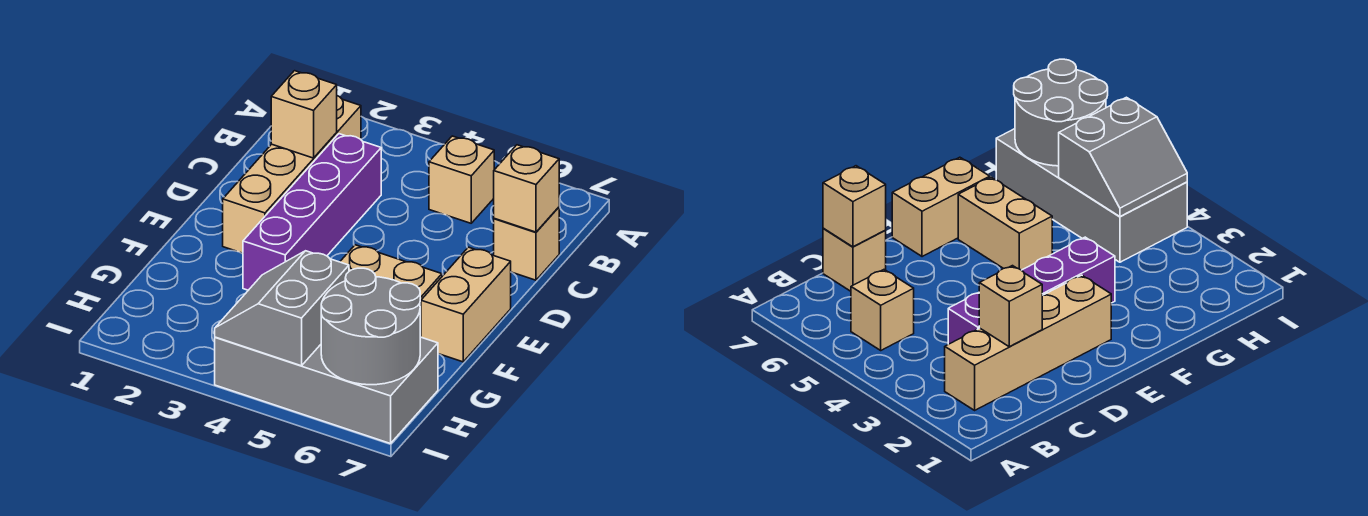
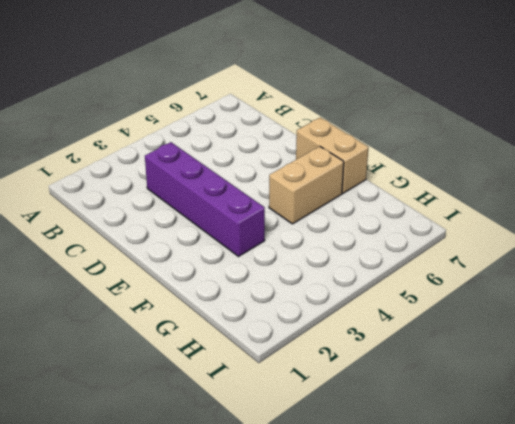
none -> tan 1x4 brick [223,96,361,253]
none -> tan 1x1 brick [429,136,494,223]

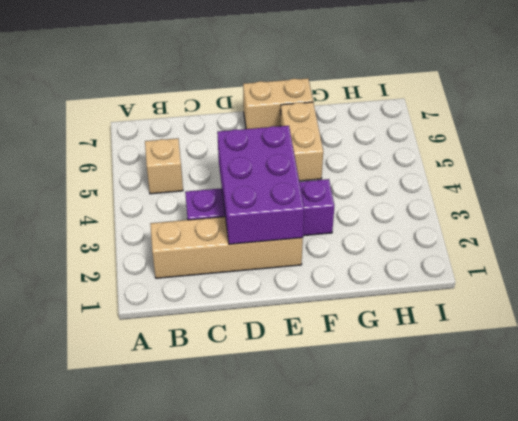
purple 2x3 brick [217,126,304,244] -> none
none -> tan 1x1 brick [494,207,559,280]
none -> grey 2x4 brick [215,337,438,444]

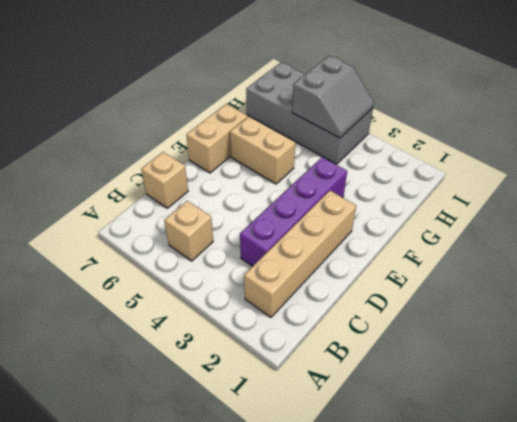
none -> tan 1x1 brick [271,71,337,158]
none -> tan 1x1 brick [494,145,559,232]

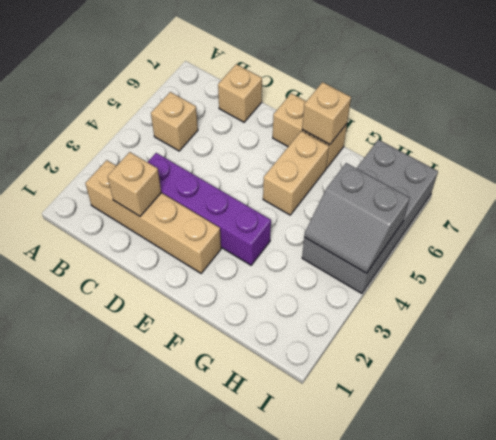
tan 1x1 brick [302,82,351,144] -> tan 1x1 brick moved to [494,145,559,232]
none -> grey 2x2 round brick [321,268,420,385]

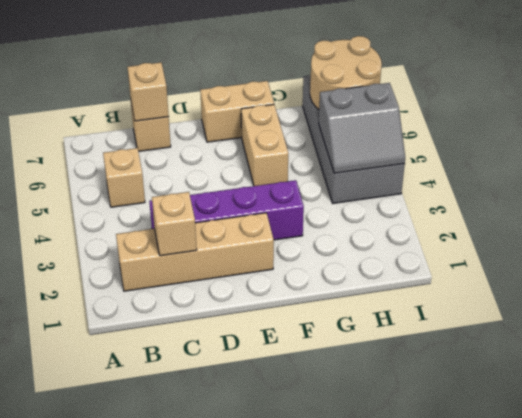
tan 2x2 round brick [310,36,382,109] -> grey 2x2 round brick [321,268,420,385]

